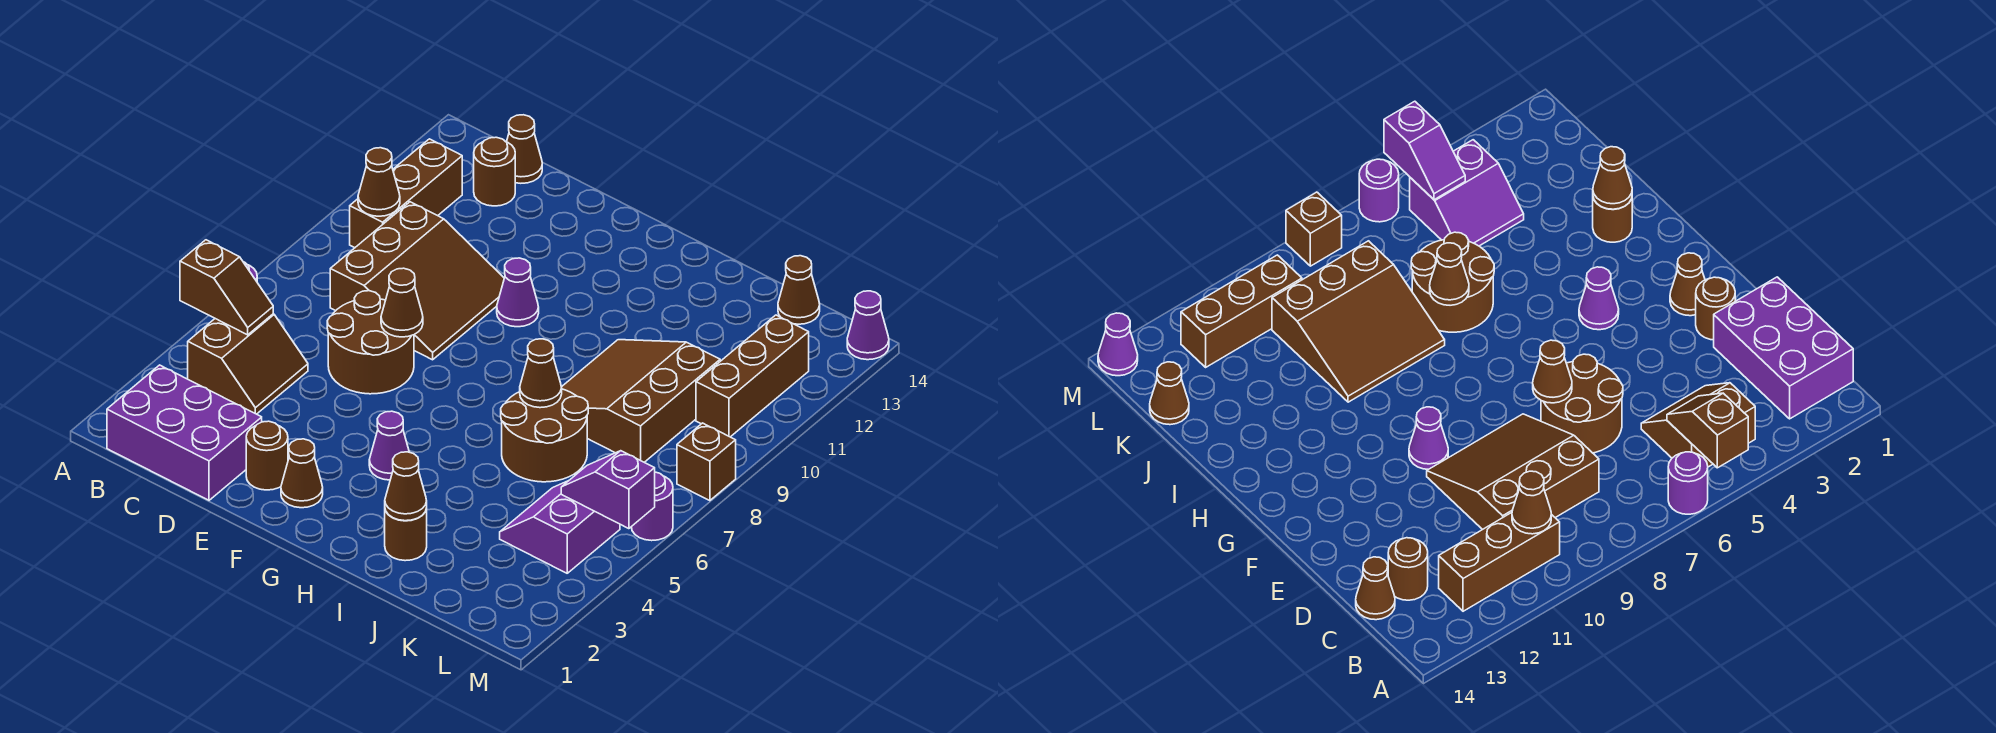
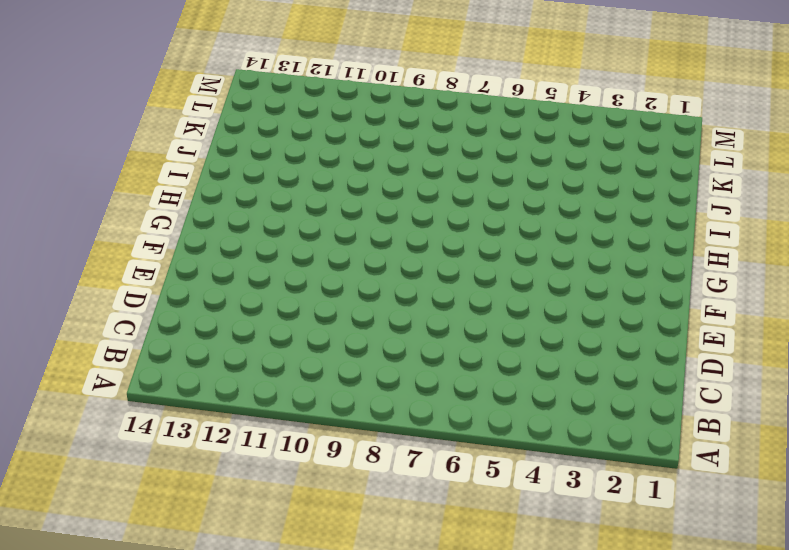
none -> purple 1x1 round brick [1668,452,1708,514]
none -> purple 2x3 brick [107,365,262,500]
none -> brown 2x2 slope [188,314,308,414]

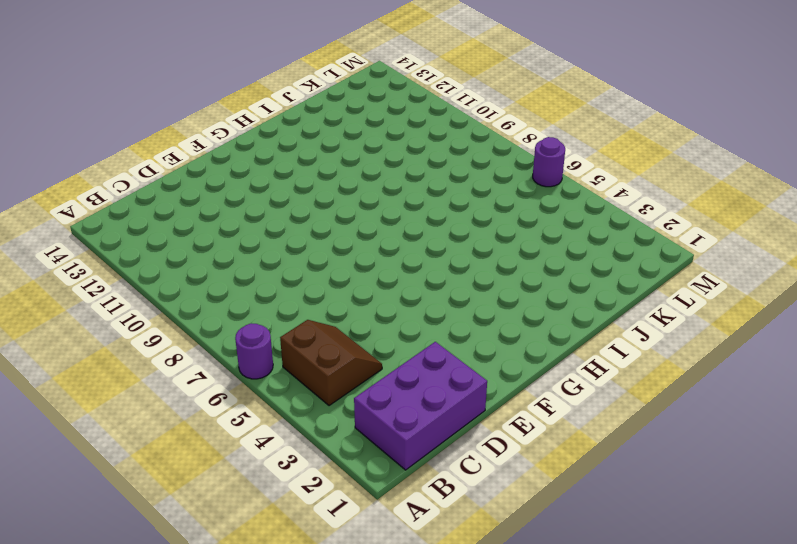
none -> brown 1x3 brick [350,139,462,248]
none -> brown 3x3 slope [330,202,504,360]
none -> brown 1x1 round brick [474,137,515,206]

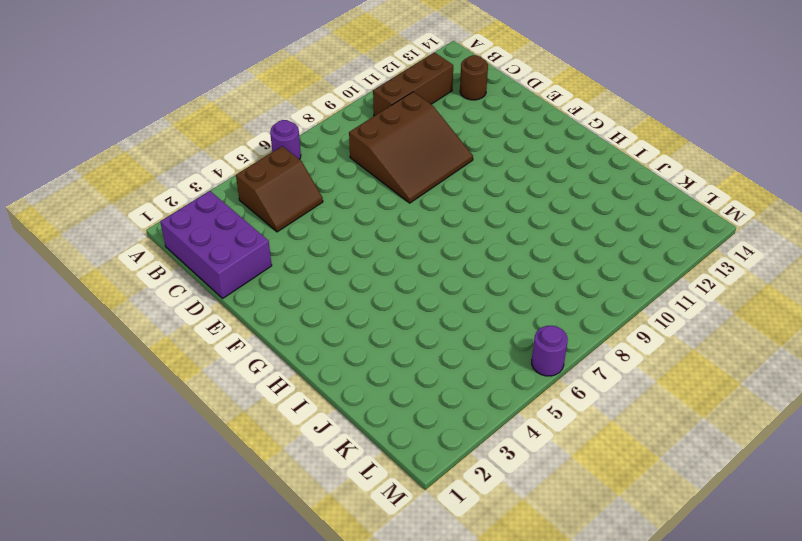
none -> brown 1x1 cone [507,115,542,183]
none -> brown 2x2 round brick [327,291,414,394]
none -> brown 1x1 round brick [246,421,288,490]

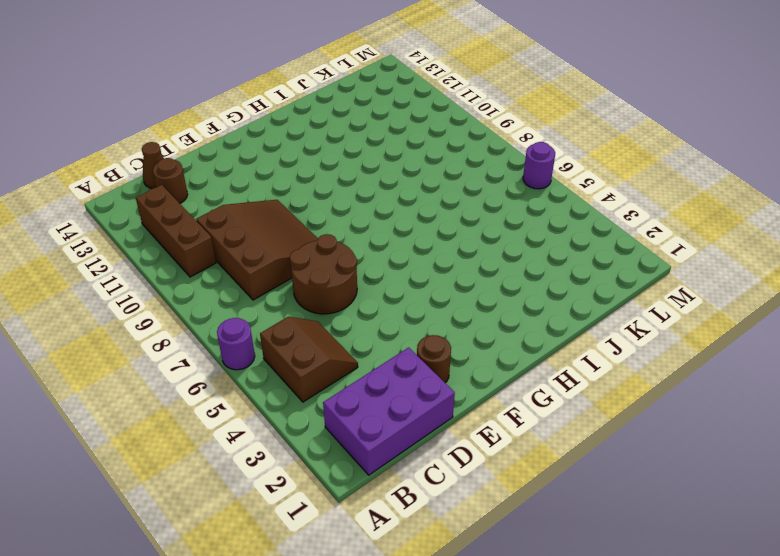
none -> brown 1x1 cone [281,439,323,508]
none -> purple 1x1 cone [497,258,539,327]
none -> purple 1x1 cone [369,411,409,480]

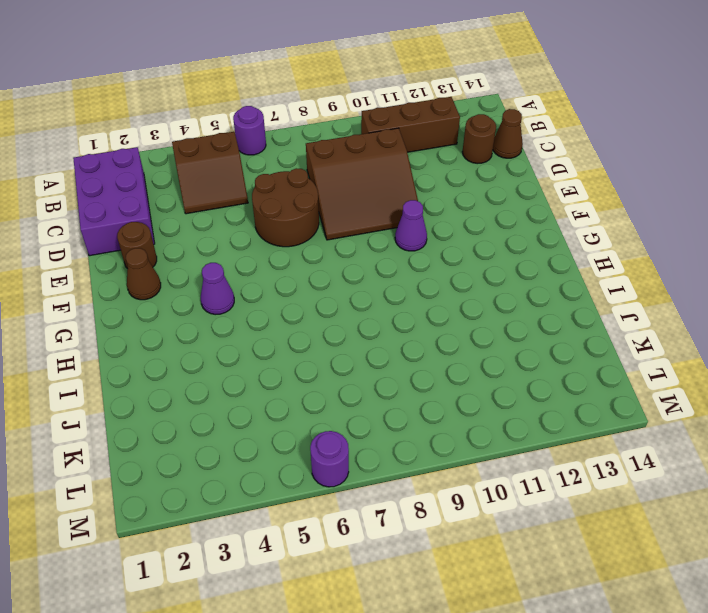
none -> brown 1x1 round brick [385,509,427,561]
none -> brown 2x2 round brick [501,389,588,482]
none -> brown 3x3 slope [561,340,720,462]

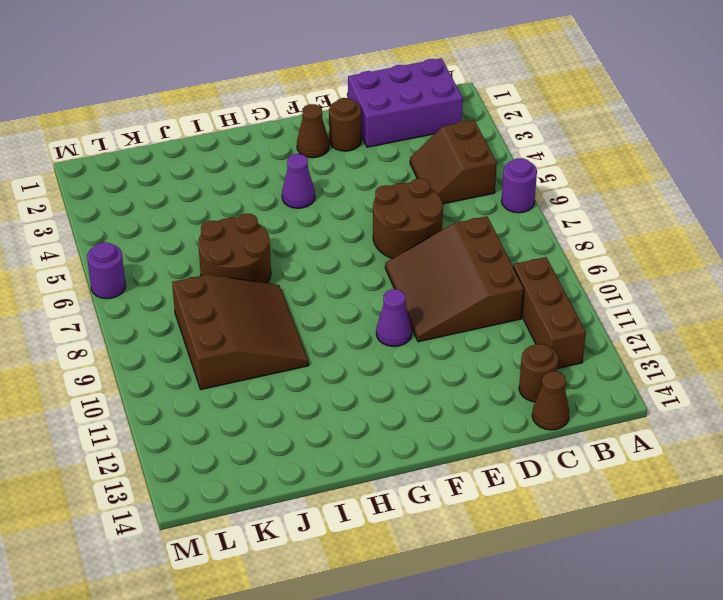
none -> brown 1x1 round brick [385,509,427,561]
none -> purple 2x2 slope [500,481,620,573]
none -> brown 1x1 cone [778,256,820,324]

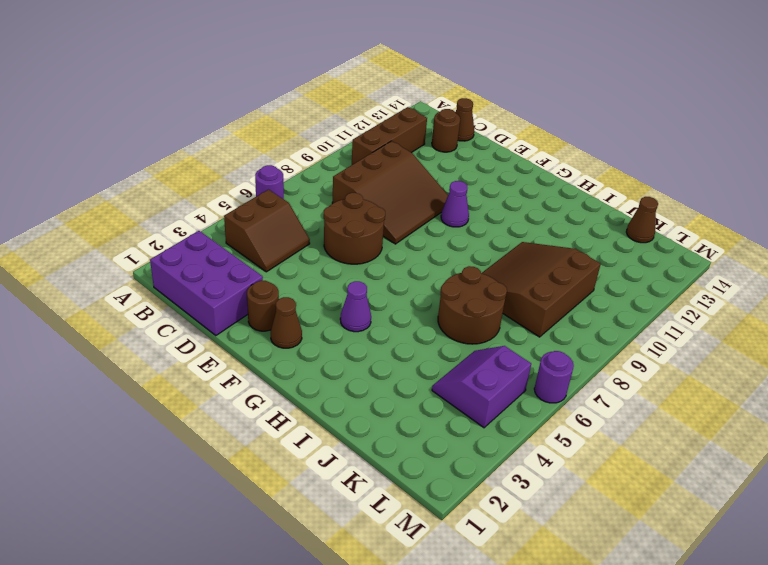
none -> brown 1x1 round brick [385,509,427,561]
none -> brown 1x3 brick [696,315,809,437]
none -> brown 1x1 brick [677,423,736,501]

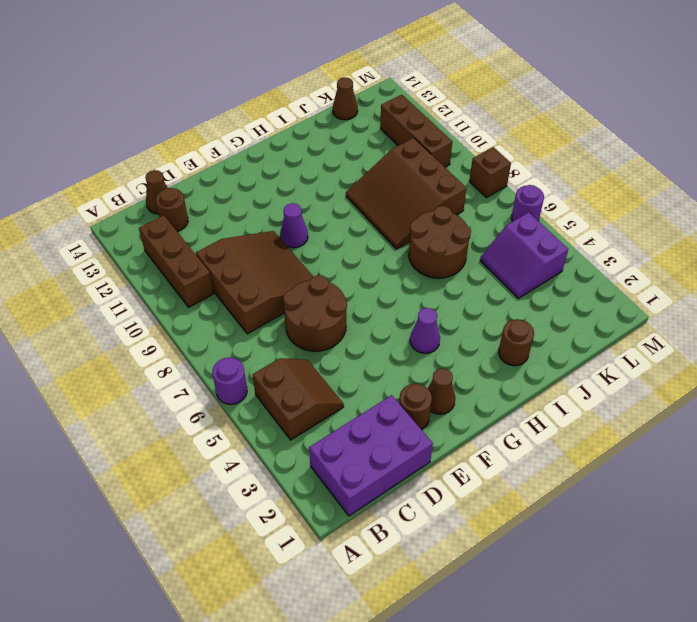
none -> purple 1x1 cone [847,291,889,360]
none -> brown 1x2 slope [180,240,273,335]
none -> brown 1x1 cone [358,148,400,216]

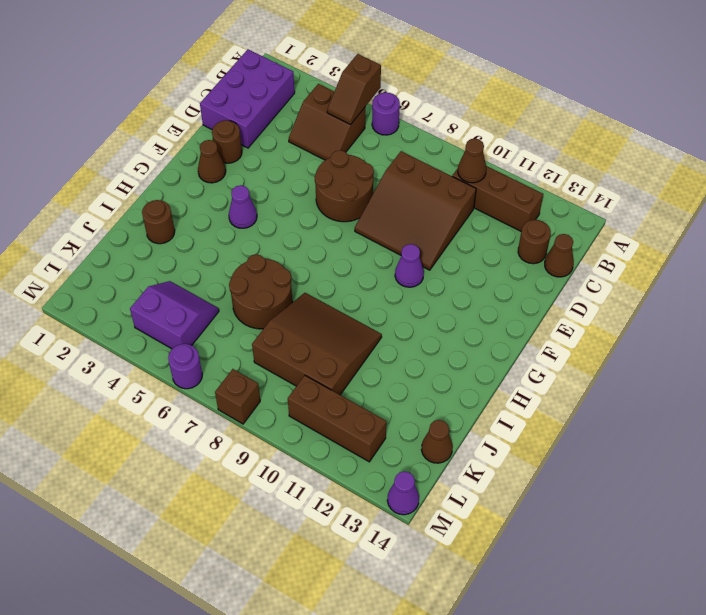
none -> brown 1x1 cone [381,268,423,337]
none -> brown 1x1 cone [385,452,427,521]
none -> brown 1x1 cone [520,339,562,408]

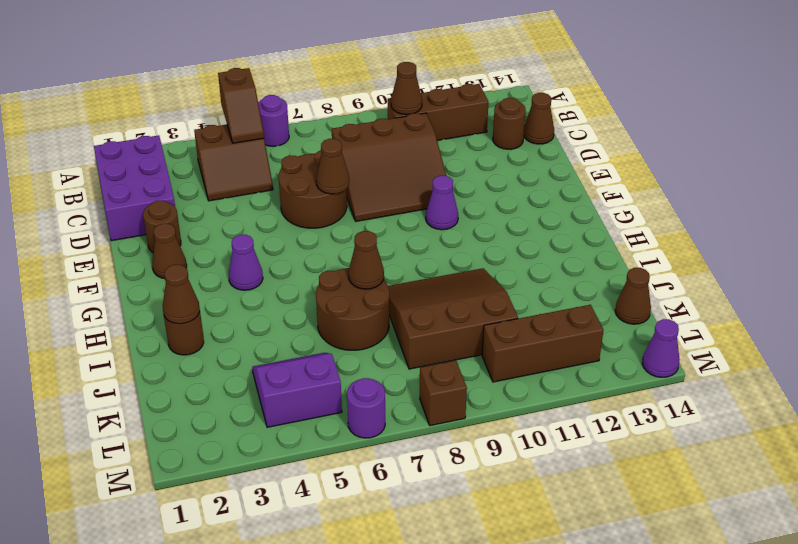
none -> purple 1x2 slope [561,451,655,529]

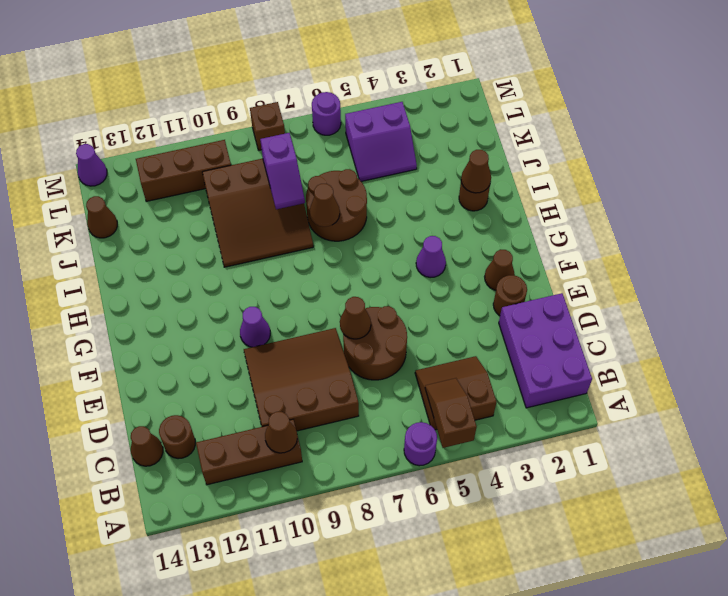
purple 1x2 slope [260,133,305,209] -> purple 1x2 slope moved to [561,451,655,529]

